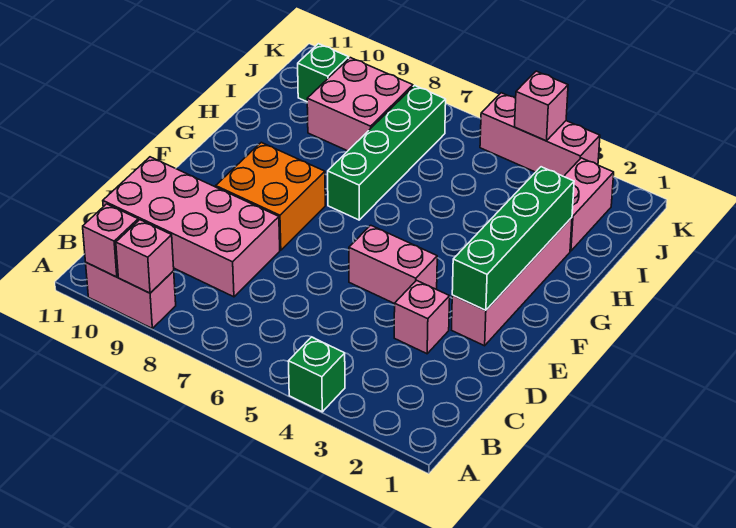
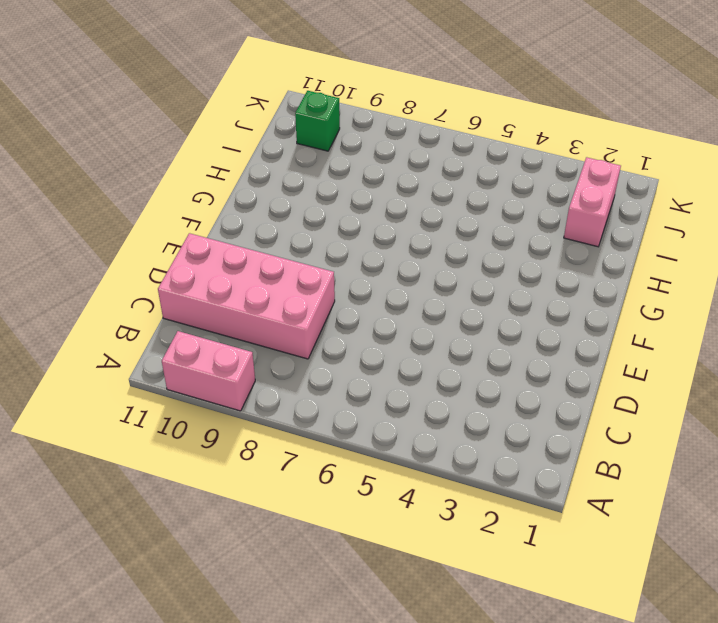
none -> green 1x1 brick [288,337,345,412]
none -> pink 1x1 brick [394,280,450,354]
none -> pink 1x4 brick [452,218,572,346]

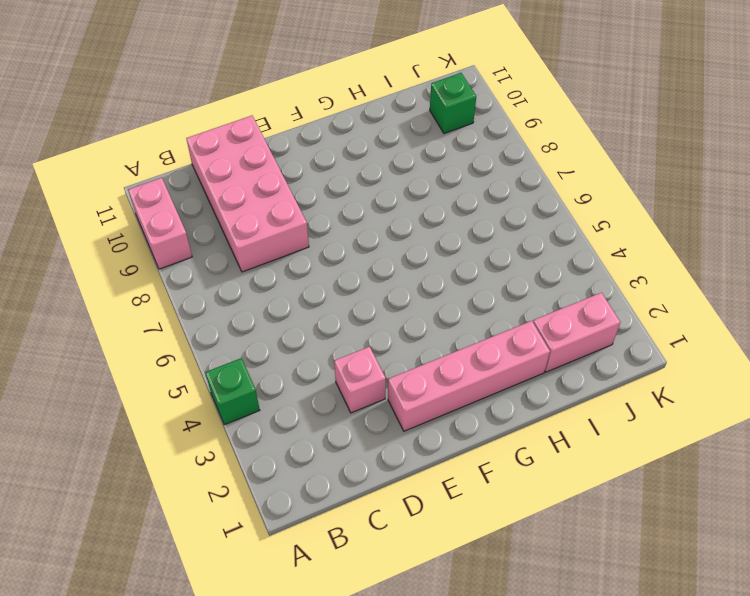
none -> pink 1x2 brick [349,225,437,304]
none -> orange 2x2 brick [216,142,325,250]
none -> green 1x4 brick [328,86,446,220]

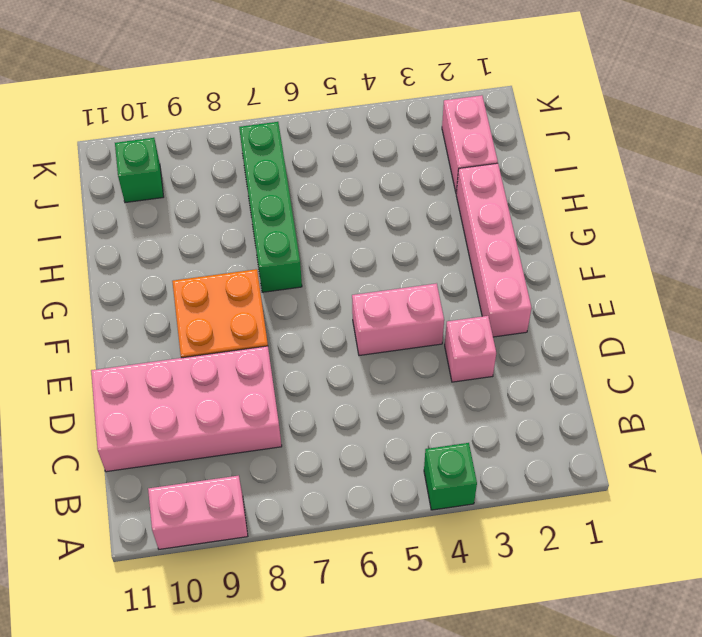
none -> pink 2x2 brick [307,58,413,151]
none -> pink 1x3 brick [480,93,600,176]
none -> pink 1x1 brick [116,220,174,293]

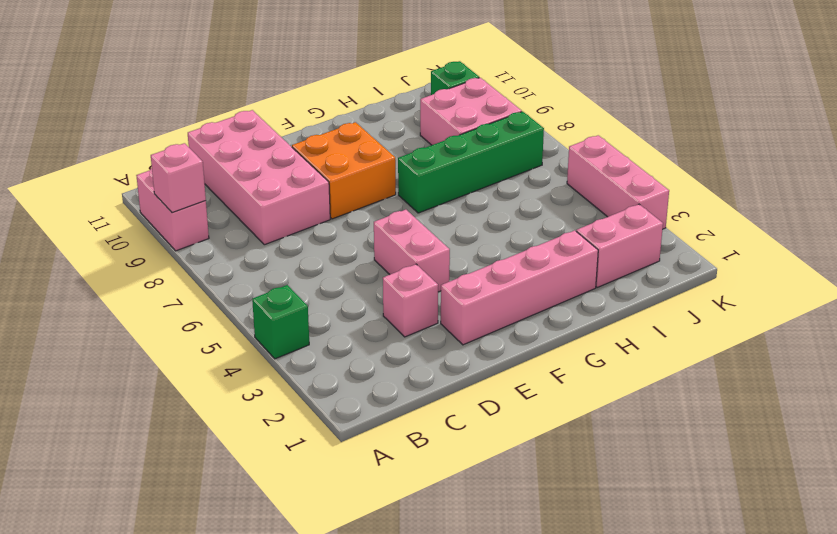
none -> pink 1x1 brick [83,204,138,277]
none -> green 1x4 brick [452,167,574,310]
none -> pink 1x1 brick [515,71,568,141]

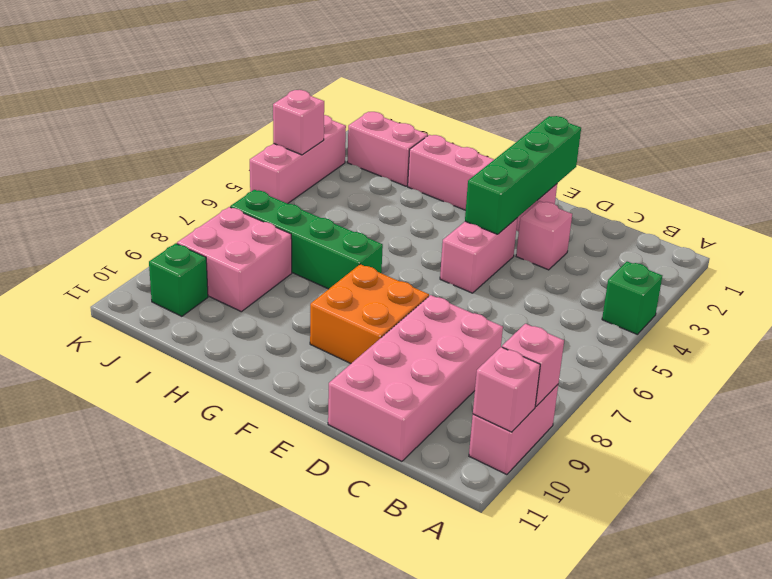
green 1x4 brick [465,116,581,234] -> green 1x4 brick turned to [452,167,574,310]

